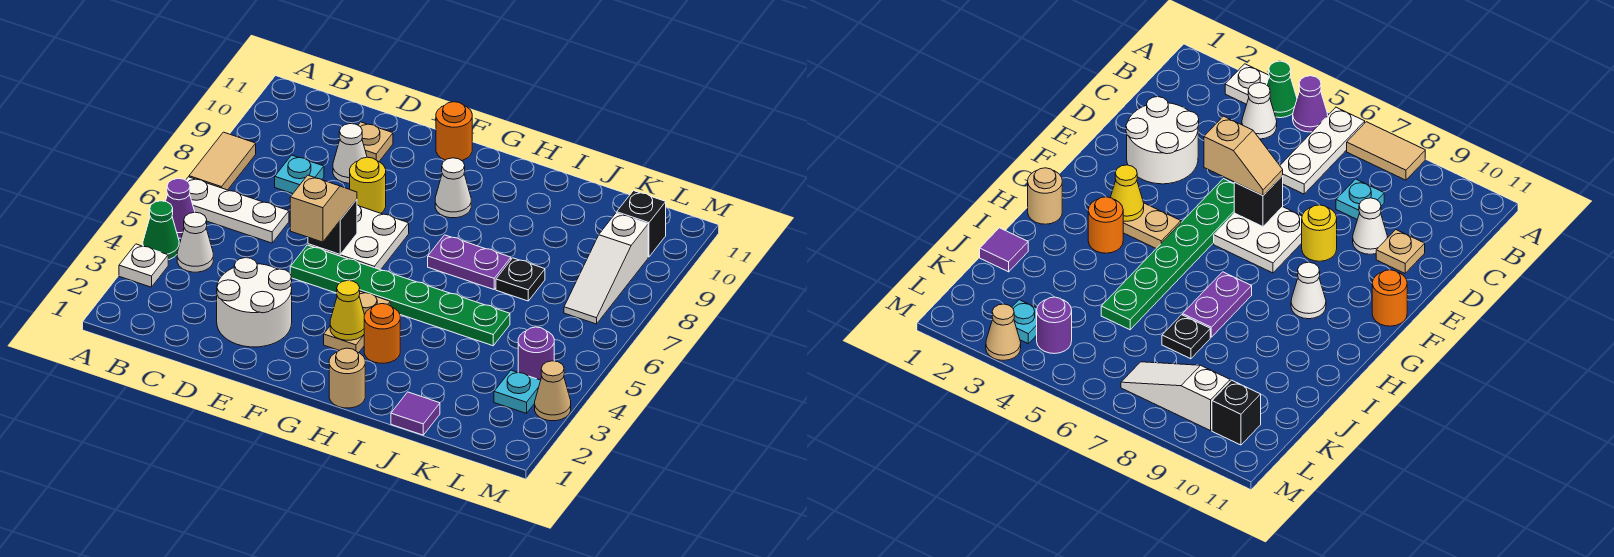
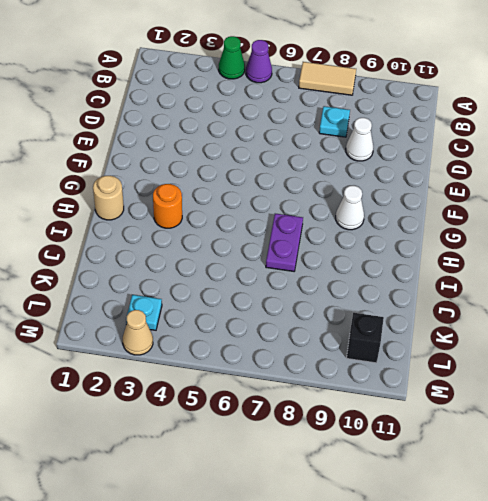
none -> white 1x1 plate [119,244,168,287]
none -> white 1x3 plate [186,177,289,243]
none -> white 1x1 cone [177,212,213,272]

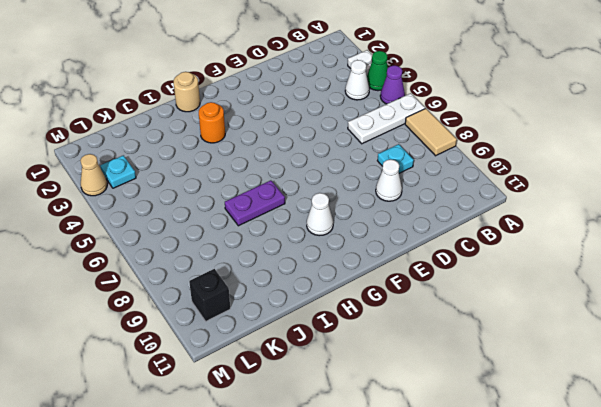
none -> white 2x2 round brick [217,258,292,347]
none -> tan 1x1 plate [358,122,393,162]
none -> green 1x6 plate [290,245,510,346]

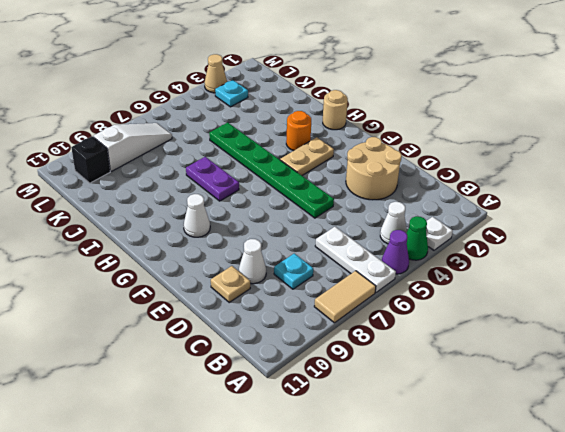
tan 2x2 round brick [346,137,402,200] -> white 2x2 round brick [217,258,292,347]
none -> white 2x2 plate [308,205,409,270]
none -> yellow 1x1 round brick [350,157,386,213]
none -> orange 1x1 round brick [436,102,472,161]

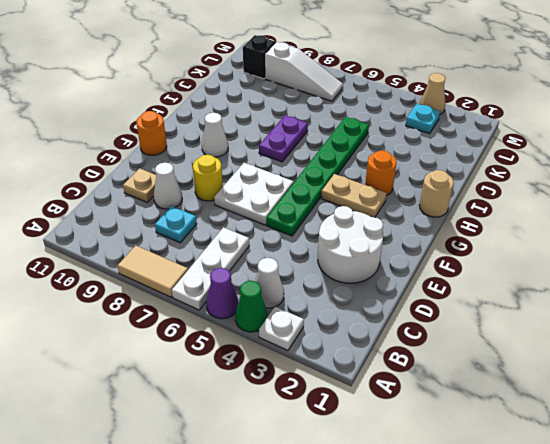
none -> purple 1x1 tile [391,392,440,435]
none -> black 1x1 plate [496,258,545,301]
none -> purple 1x1 round brick [518,327,554,380]

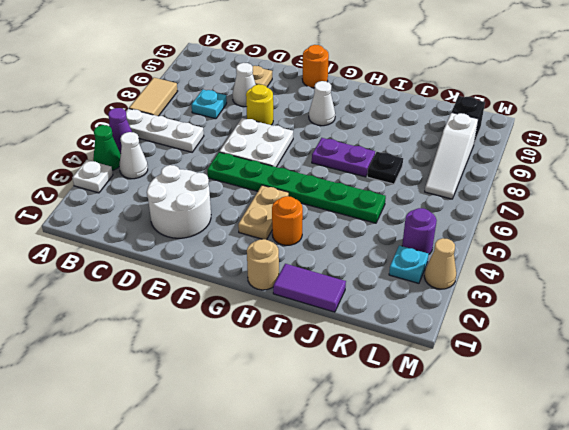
purple 1x2 tile [273,264,346,312] -> purple 1x1 tile [391,392,440,435]
none -> black 1x1 brick [308,199,357,254]
none -> yellow 1x1 cone [330,281,365,340]
none -> tan 1x2 slope [290,175,357,242]

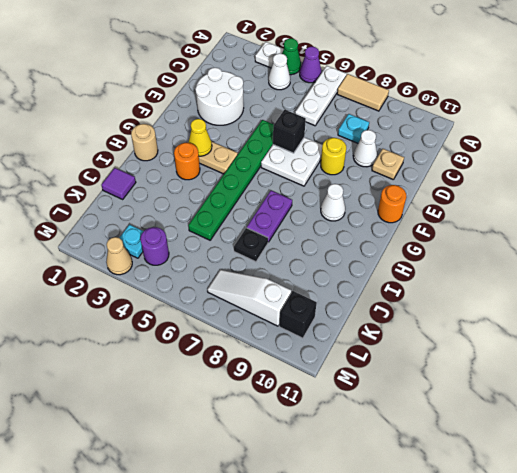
none -> tan 1x2 slope [290,175,357,242]

